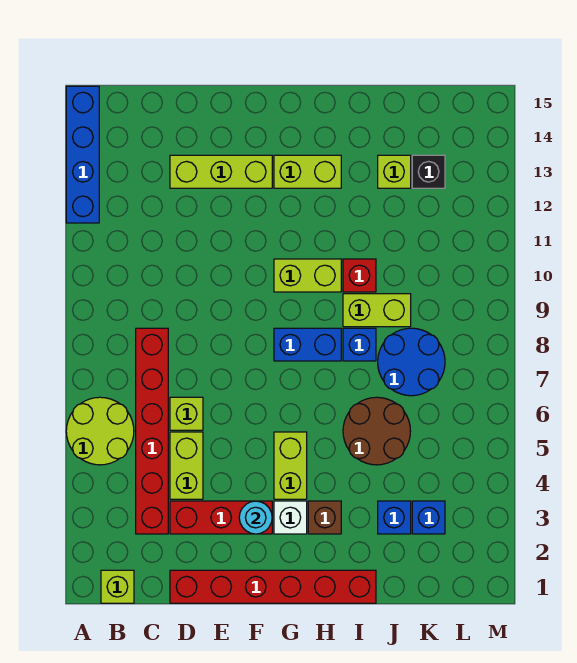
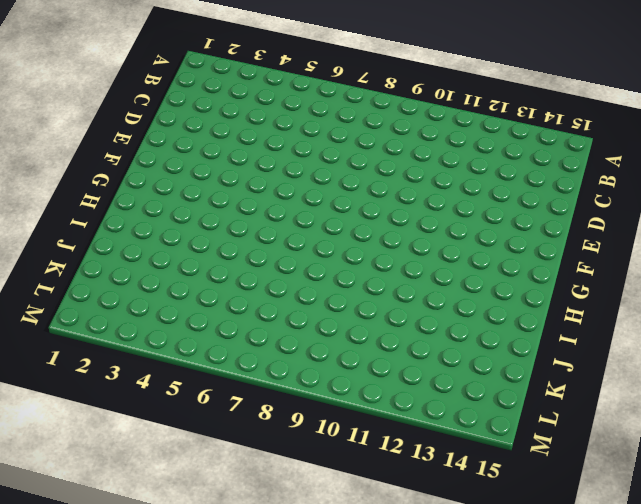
none -> lime 2x2 round brick [66,397,134,465]
none -> blue 1x4 brick [66,86,99,223]
none -> lime 1x1 brick [101,570,134,603]

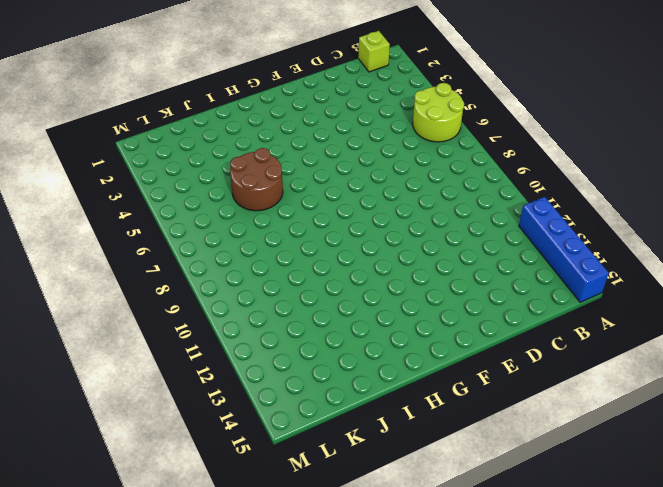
none -> red 1x6 brick [136,328,168,534]
none -> red 1x6 brick [170,570,376,603]
none -> red 1x3 brick [170,501,272,534]

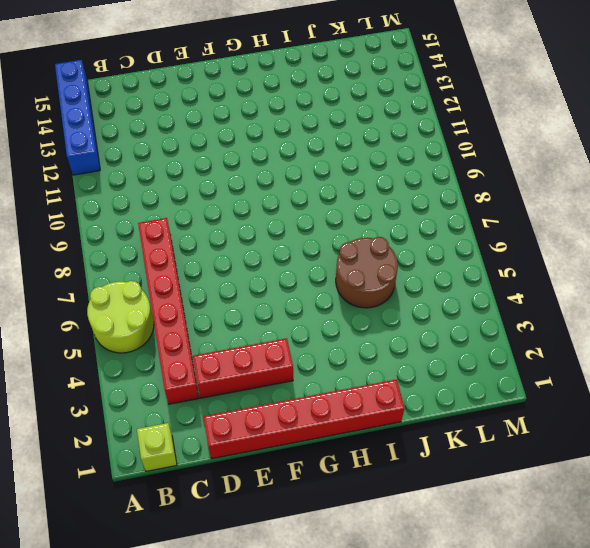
none -> lime 1x2 brick [170,432,203,499]
none -> lime 1x1 brick [170,397,203,430]
none -> lime 1x3 brick [170,155,272,188]

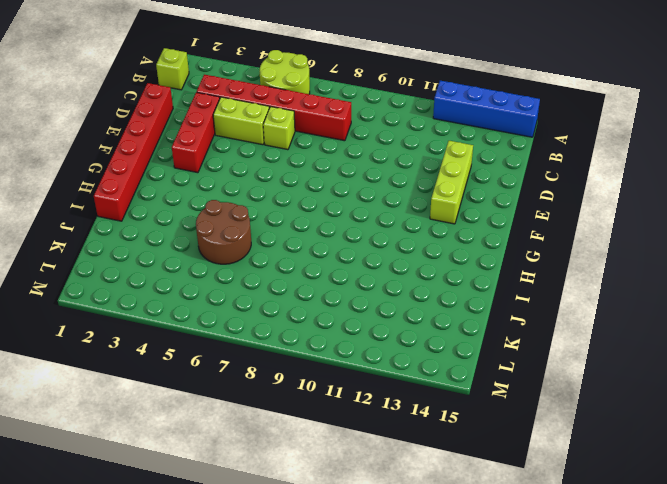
none -> white 1x1 brick [274,501,307,534]
none -> lime 1x2 brick [274,432,307,499]
none -> blue 1x2 brick [274,328,341,361]

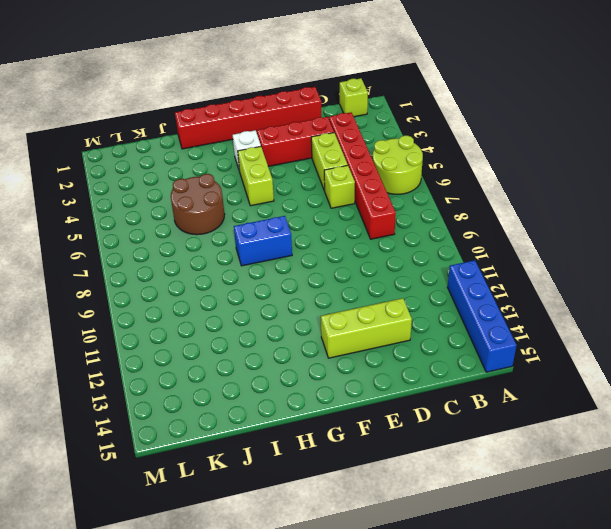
none -> lime 1x2 brick [274,259,341,292]
none -> lime 1x2 brick [274,155,341,188]
none -> brown 1x1 brick [308,501,341,534]

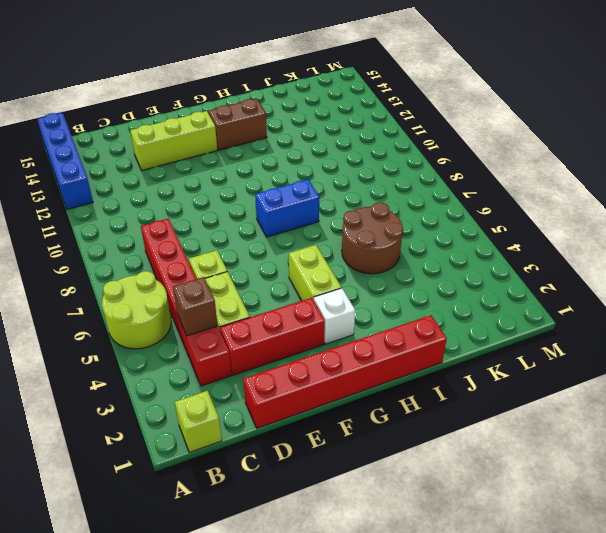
brown 1x1 brick [173,277,218,336] -> brown 1x1 brick moved to [308,501,341,534]
brown 1x2 brick [208,99,267,150] -> lime 1x2 brick [274,155,341,188]
none -> lime 1x2 brick [274,259,341,292]
none -> blue 1x1 brick [343,328,376,361]
none -> lime 1x2 brick [343,294,411,327]

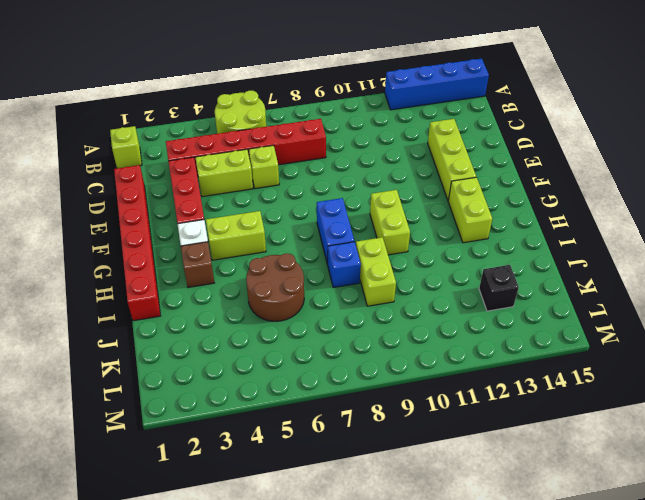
none -> red 1x1 brick [343,259,376,292]
none -> blue 1x1 brick [378,501,411,534]
none -> blue 2x2 round brick [378,328,445,396]

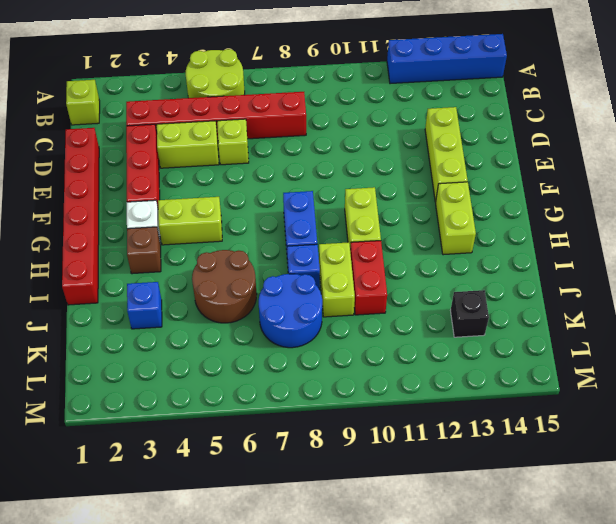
red 1x2 brick [350,241,387,315] -> red 1x1 brick [343,259,376,292]
none -> lime 1x1 brick [378,155,411,188]
none -> blue 1x1 brick [412,501,445,534]
none -> cyan 1x1 round brick [239,501,272,534]

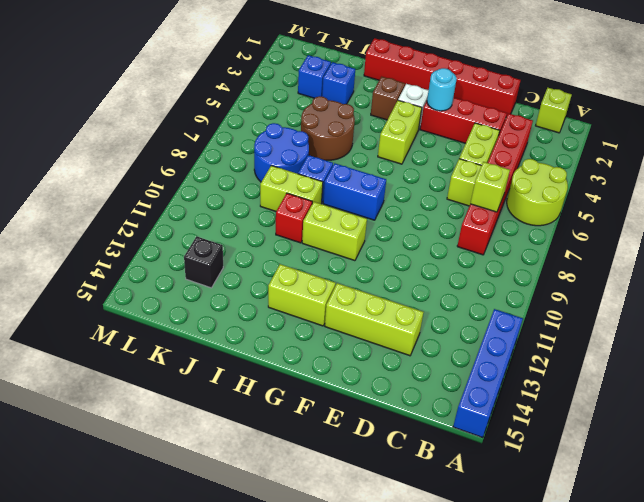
lime 1x1 brick [470,162,510,212] -> lime 1x1 brick moved to [378,155,411,188]

